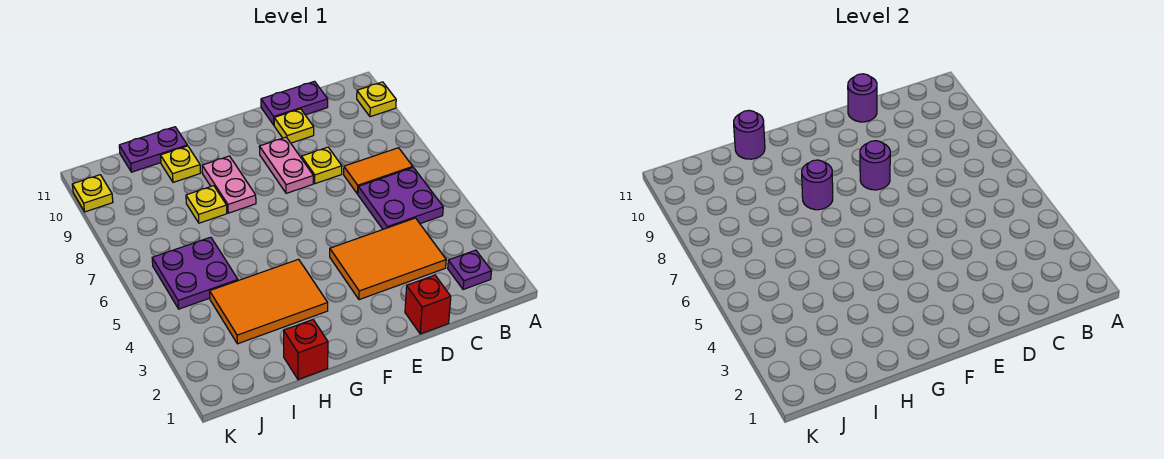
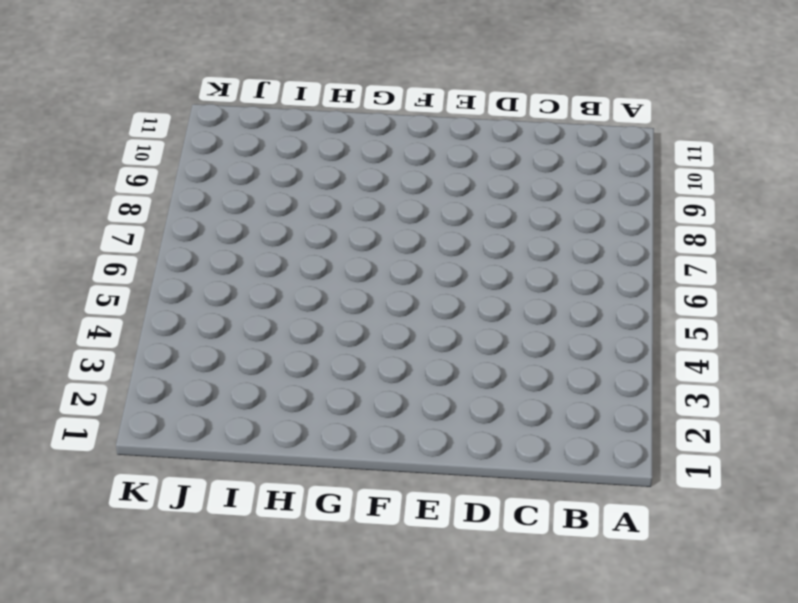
none -> yellow 1x1 plate [357,82,396,117]
none -> purple 1x1 plate [448,250,492,290]
none -> purple 2x2 plate [358,167,443,229]

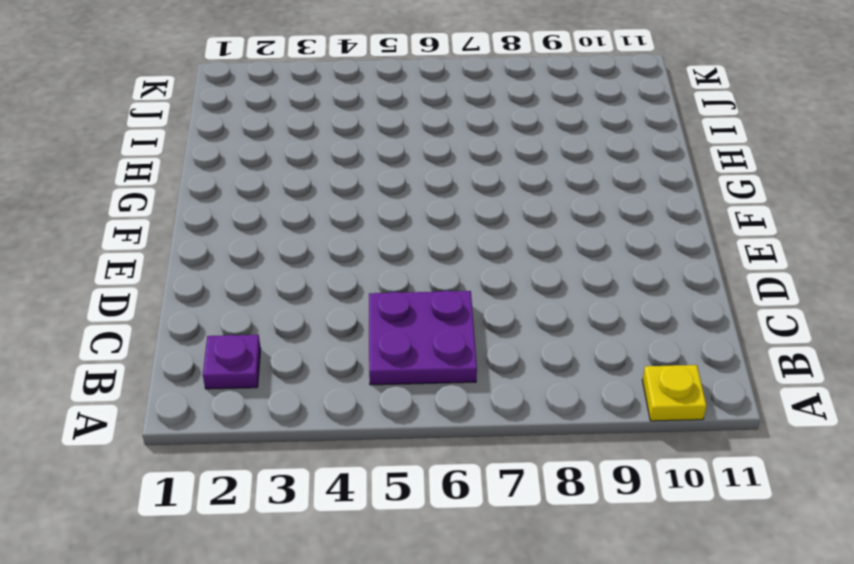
none -> orange 1x2 tile [344,148,413,194]
none -> orange 2x3 tile [330,218,446,300]
none -> purple 1x2 plate [261,81,328,125]

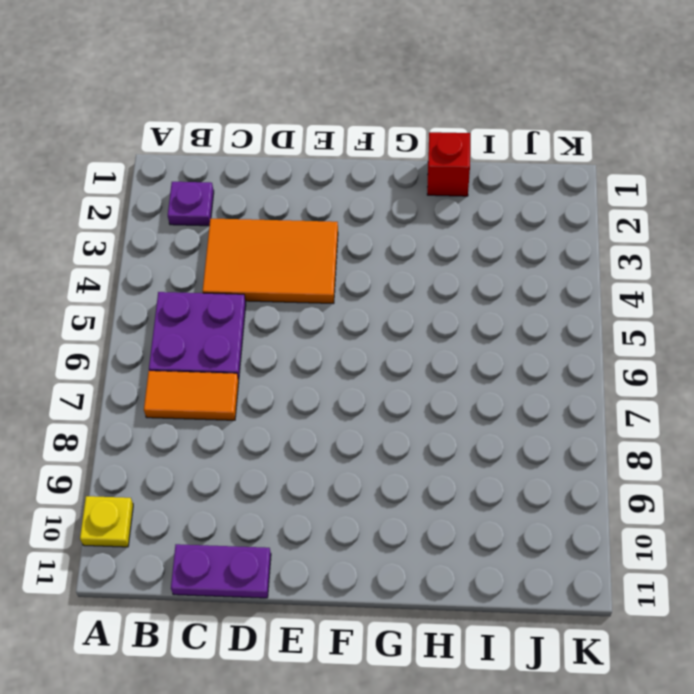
none -> red 1x1 brick [405,275,451,334]
none -> yellow 1x1 plate [301,147,342,184]
none -> yellow 1x1 plate [274,109,314,143]

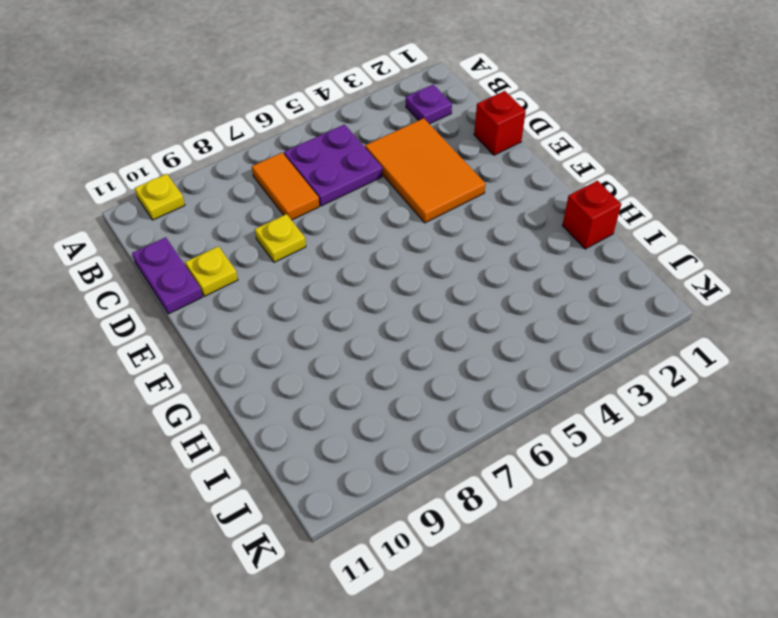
none -> pink 1x2 plate [259,137,313,193]
none -> orange 2x3 tile [210,259,328,344]
none -> pink 1x2 plate [202,156,256,213]

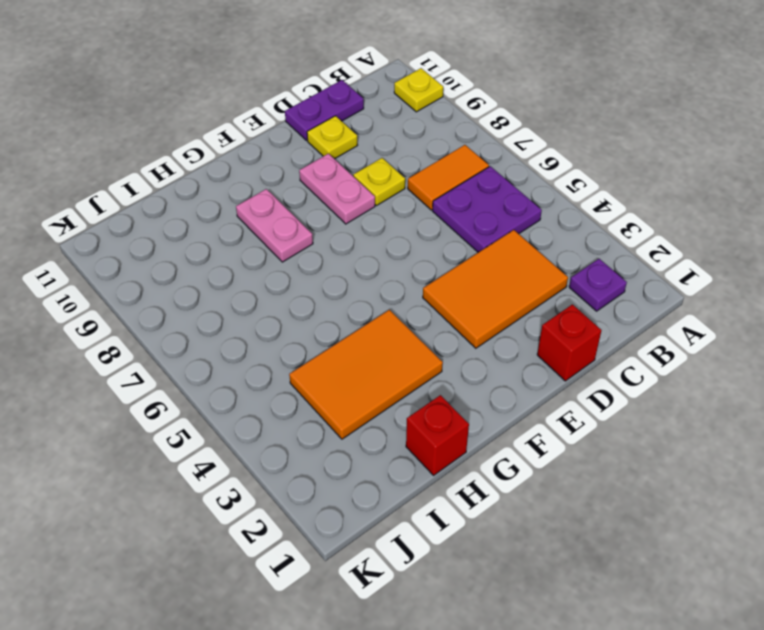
none -> yellow 1x1 plate [186,186,227,223]
none -> yellow 1x1 plate [160,146,200,182]
none -> purple 1x2 plate [119,127,187,172]

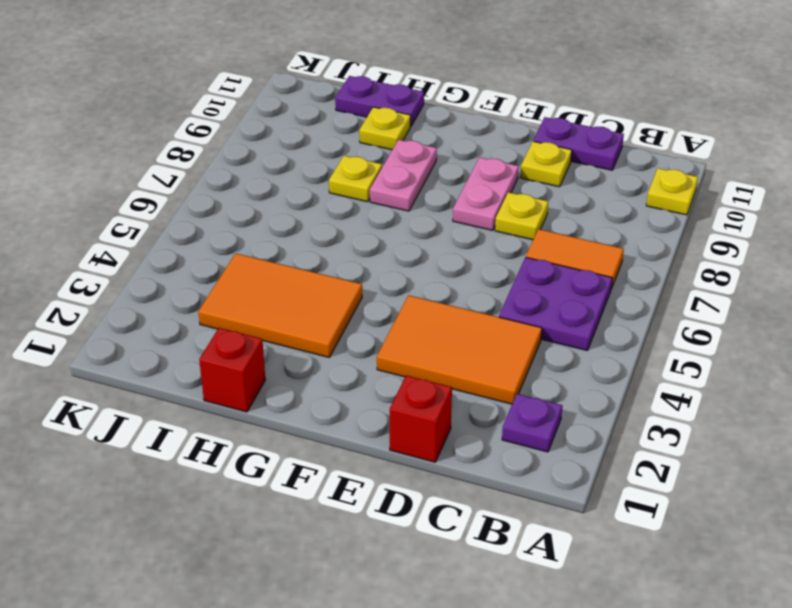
none -> purple 2x2 plate [152,237,238,309]
none -> yellow 1x1 plate [72,175,113,212]
none -> purple 1x1 round brick [848,74,877,122]

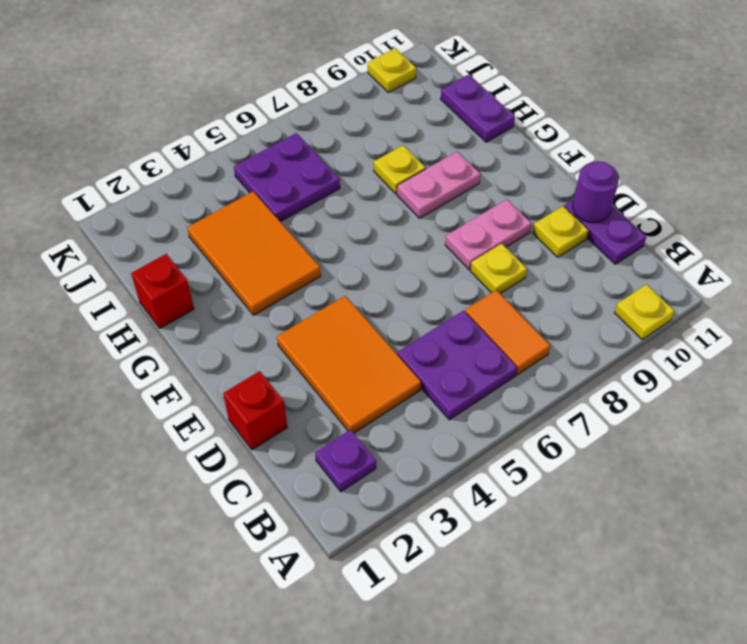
none -> yellow 1x1 plate [160,146,200,182]
none -> purple 1x1 round brick [860,141,890,190]
none -> purple 1x1 round brick [802,160,833,210]

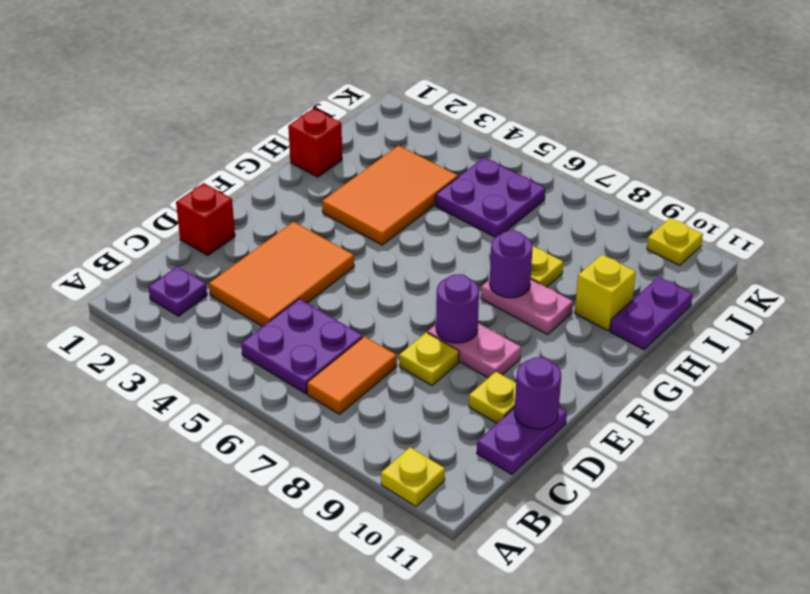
yellow 1x1 brick [575,255,636,331] -> yellow 1x1 plate [160,146,200,182]
none -> purple 1x1 round brick [734,110,765,159]

